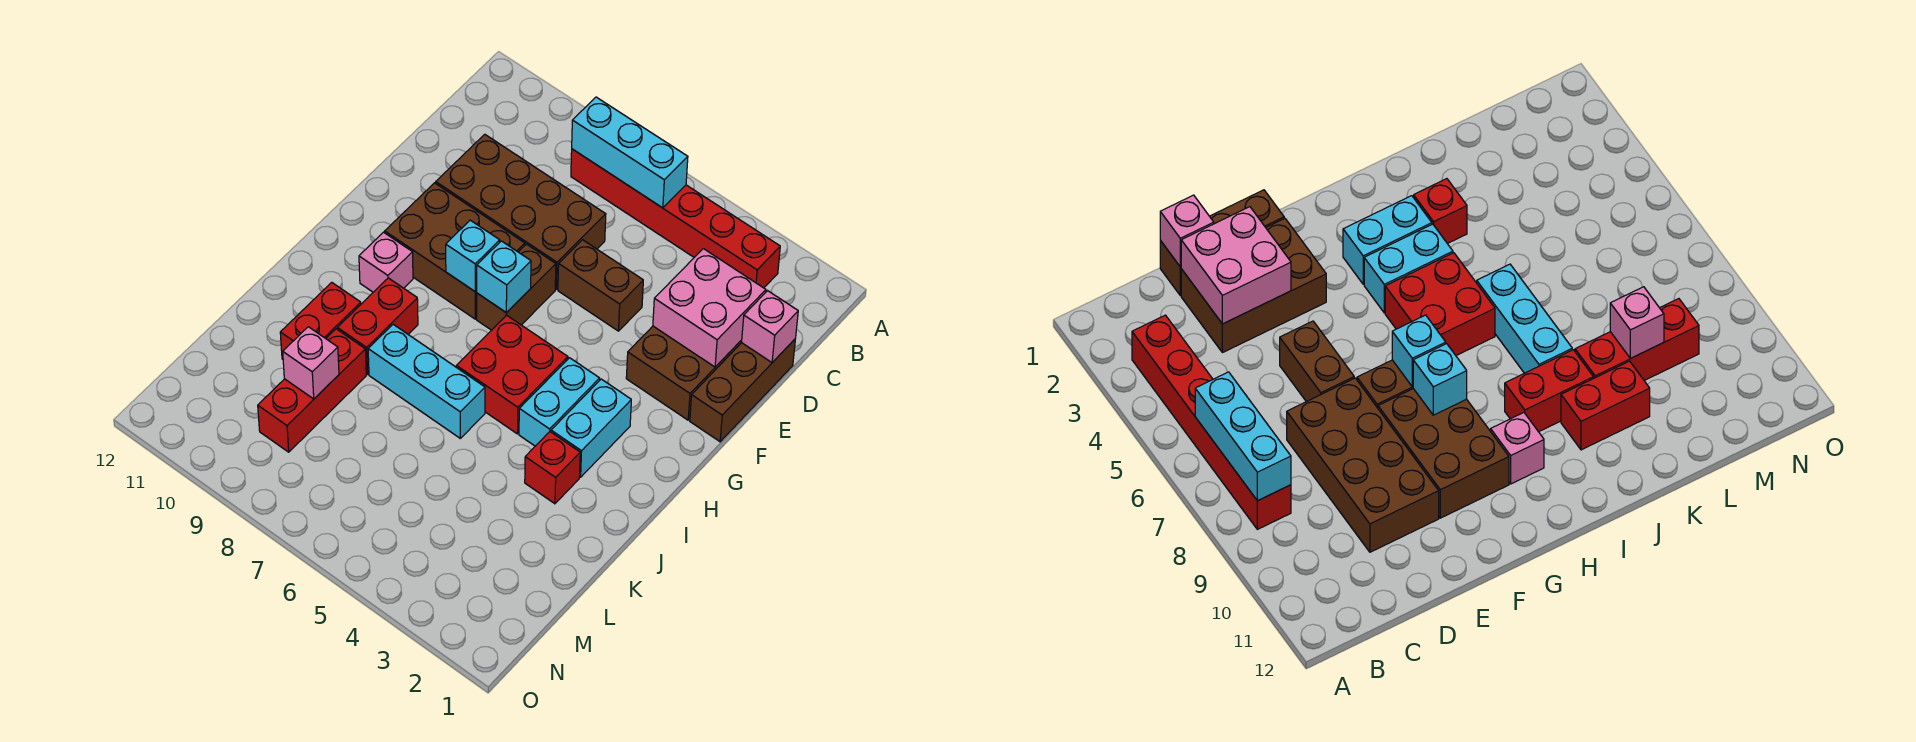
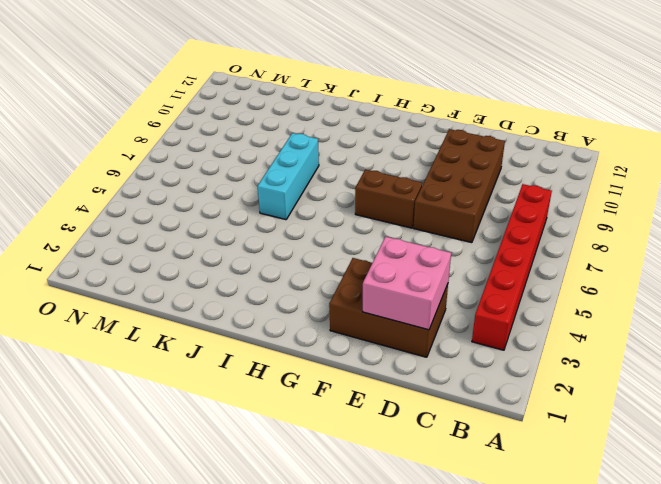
none -> brown 1x3 brick [690,339,795,442]
none -> brown 1x2 brick [558,240,643,331]
none -> brown 2x3 brick [385,183,525,319]

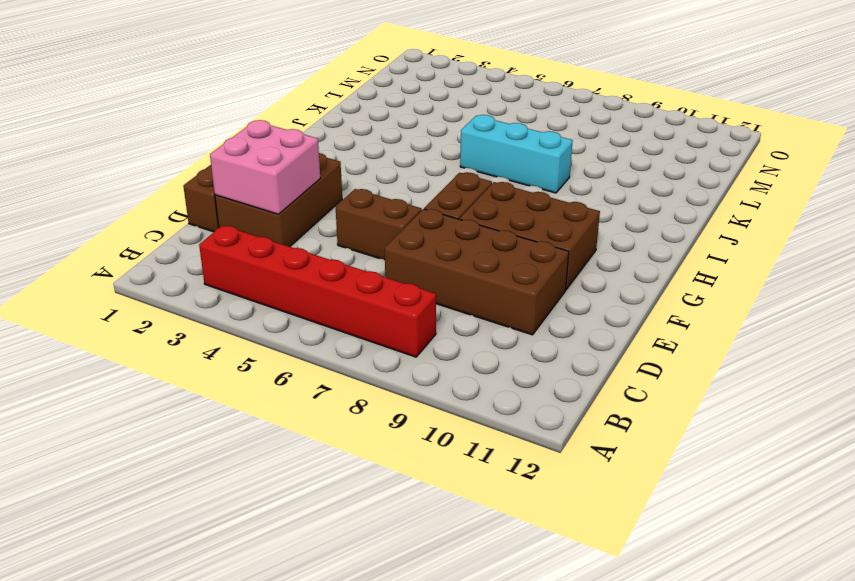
none -> cyan 1x2 brick [551,379,631,477]
none -> cyan 1x2 brick [519,358,600,446]
none -> red 2x2 brick [456,315,568,434]

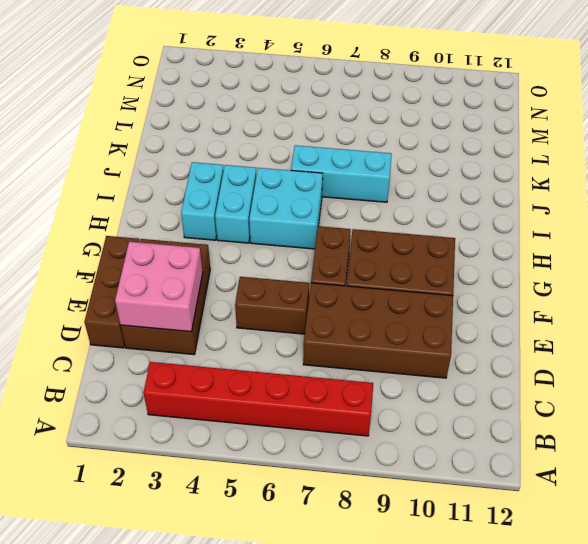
cyan 2x2 brick [249,168,323,249] -> red 2x2 brick [456,315,568,434]
none -> pink 1x1 brick [359,232,413,292]
none -> red 1x2 brick [337,278,418,374]
none -> red 1x1 brick [525,432,580,504]

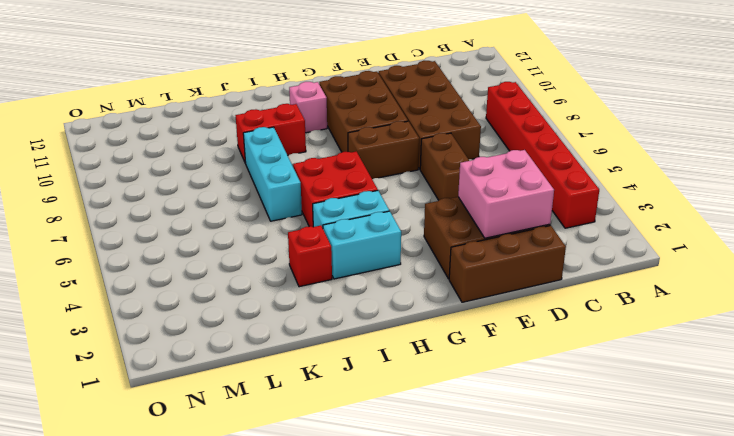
none -> red 1x2 brick [280,282,361,359]
none -> red 1x3 brick [258,329,366,452]
none -> cyan 1x3 brick [572,97,688,208]

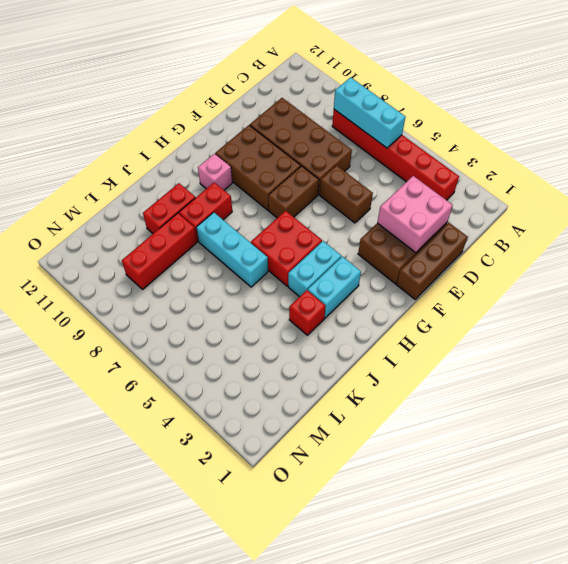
none -> pink 1x1 brick [742,291,798,362]
none -> cyan 1x1 brick [477,241,531,313]
none -> cyan 1x1 brick [446,220,500,292]

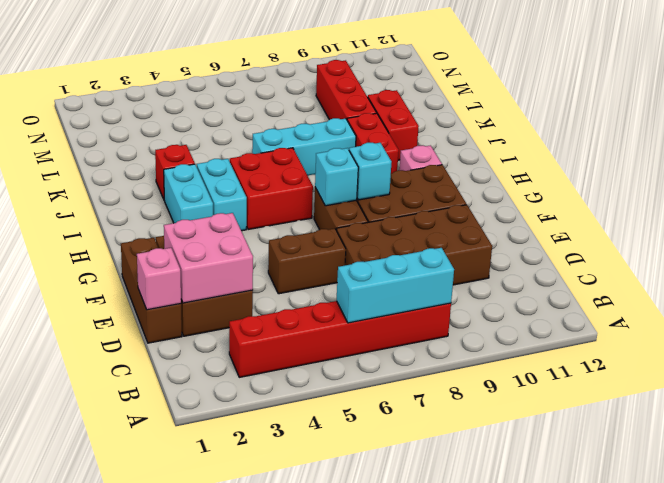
none -> pink 1x1 brick [283,327,339,399]

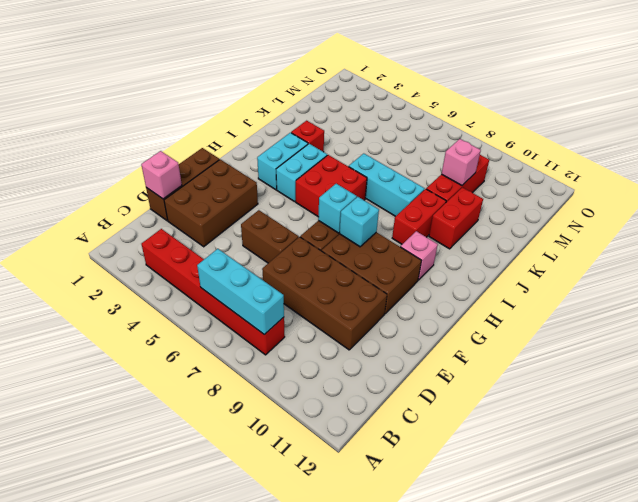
none -> pink 2x2 brick [653,249,766,367]

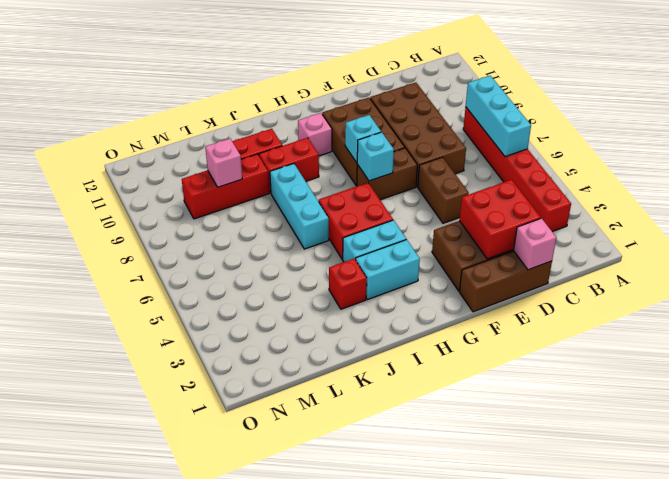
red 2x2 brick [459,180,541,259] -> pink 2x2 brick [653,249,766,367]

